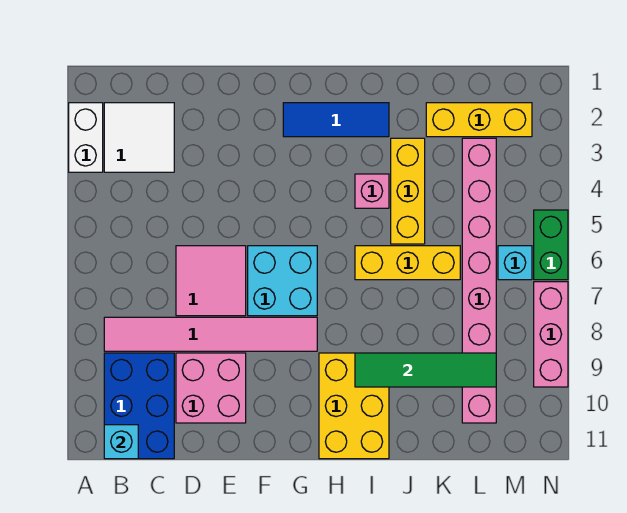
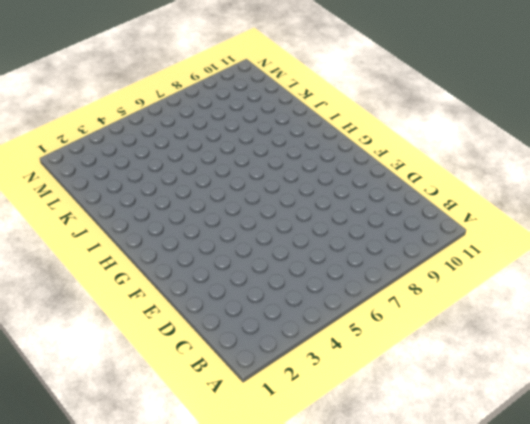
none -> white 1x2 brick [69,103,103,172]
none -> white 2x2 tile [104,103,174,172]
none -> pink 1x6 tile [104,317,317,351]

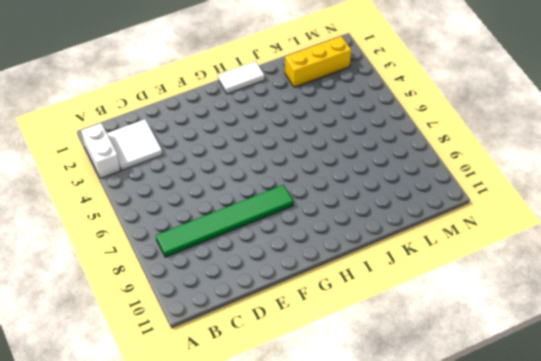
green 1x6 tile [156,185,293,257] -> pink 1x6 tile [104,317,317,351]
white 1x2 tile [218,61,265,94] -> none
none -> blue 2x3 brick [104,353,174,459]
none -> pink 2x2 tile [176,246,246,316]
none -> pink 2x2 brick [176,353,246,423]

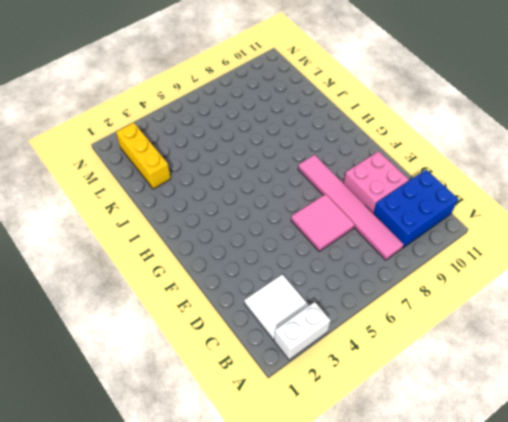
none -> cyan 2x2 brick [248,246,317,316]
none -> blue 1x3 tile [283,103,389,137]
none -> yellow 2x3 brick [319,353,389,459]

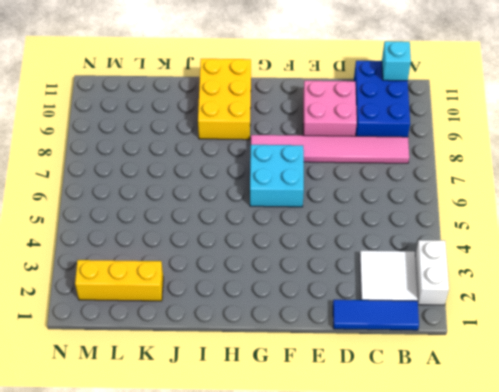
blue 1x3 tile [333,300,419,330] -> blue 1x3 tile moved to [283,103,389,137]
none -> pink 2x2 tile [176,246,246,316]
none -> pink 1x1 brick [355,174,389,208]
none -> yellow 1x3 brick [355,246,460,280]

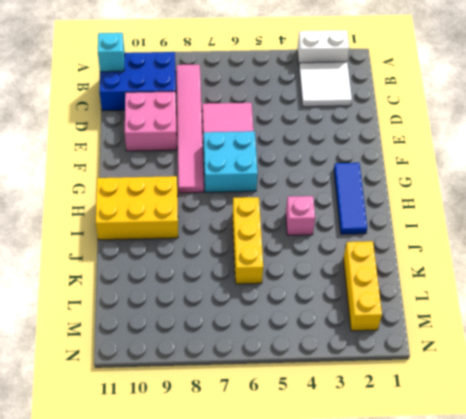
none -> yellow 1x3 brick [391,138,425,244]
none -> pink 1x8 brick [462,138,496,423]
none -> cyan 1x1 brick [498,246,532,280]

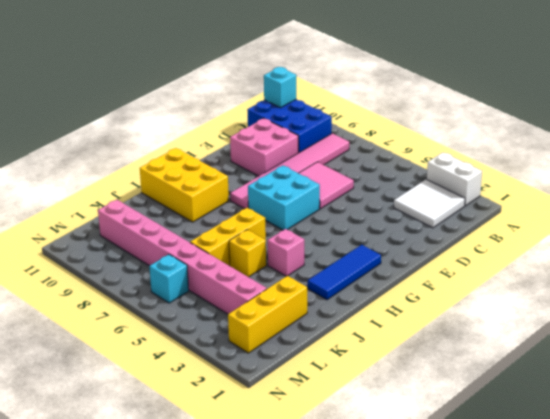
yellow 1x1 brick [229,230,266,277] -> yellow 1x3 brick [391,138,425,244]
none -> green 1x2 brick [534,210,568,280]
none -> pink 1x3 brick [534,282,568,387]
none -> green 1x4 tile [355,353,496,387]

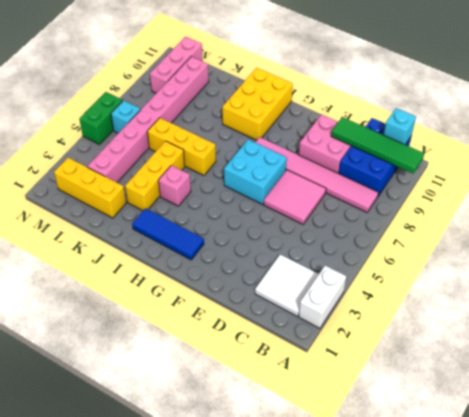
green 1x4 tile [331,117,424,174] -> green 1x4 tile moved to [355,353,496,387]
pink 1x3 brick [150,37,203,93] -> pink 1x3 brick moved to [534,282,568,387]

